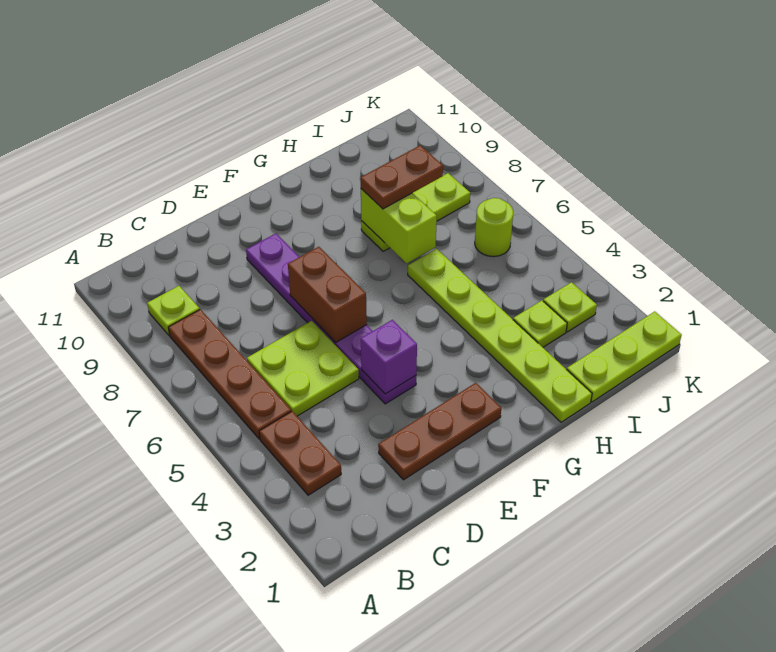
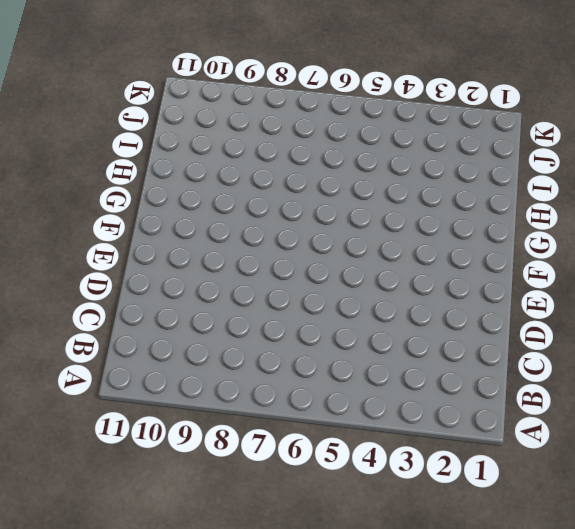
none -> brown 1x2 plate [259,411,341,495]
none -> brown 1x4 plate [168,309,291,439]
none -> lime 1x1 plate [147,286,200,335]

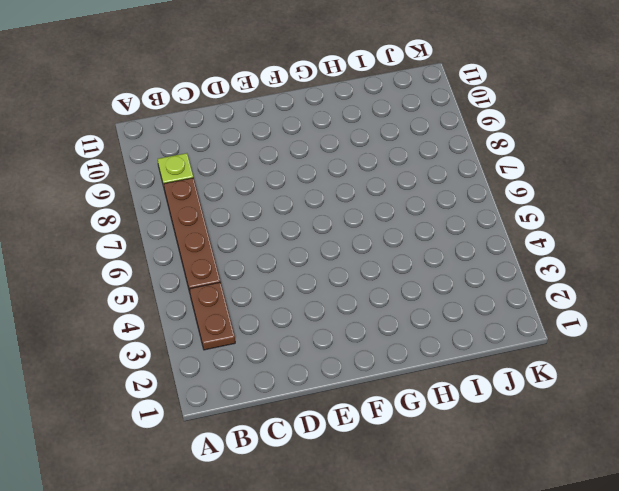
none -> lime 2x2 plate [247,321,359,416]
none -> brown 1x3 plate [378,383,501,480]
none -> purple 1x6 plate [246,233,416,404]

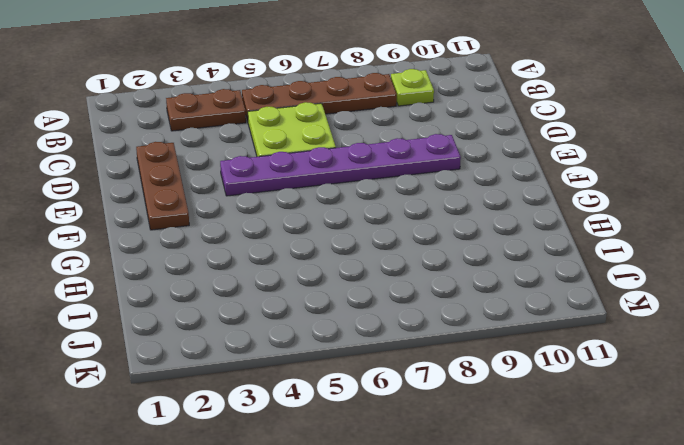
none -> lime 1x6 plate [408,249,592,422]
none -> lime 1x3 plate [361,173,470,251]
none -> lime 1x3 plate [567,311,682,402]

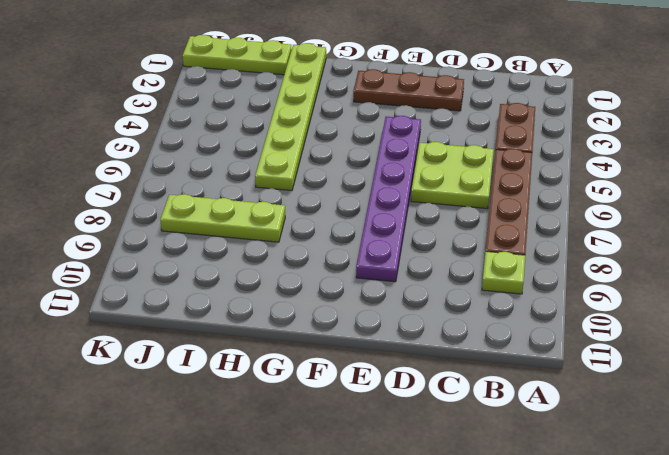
none -> lime 1x1 plate [513,301,567,347]
none -> lime 1x1 plate [543,282,597,332]
none -> lime 1x1 round brick [475,198,513,257]

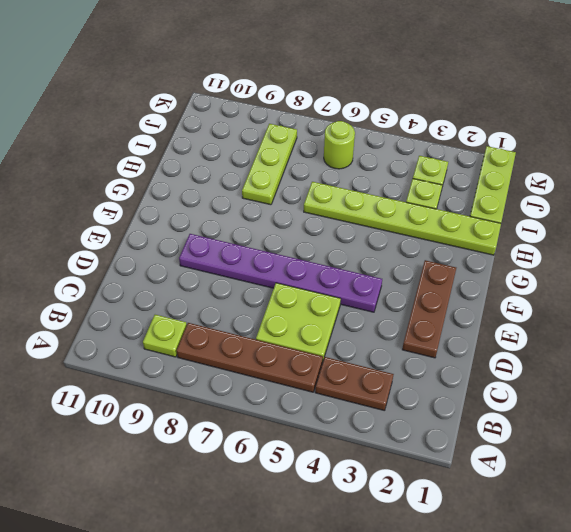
none -> purple 1x1 brick [361,320,417,394]
none -> brown 1x2 brick [288,247,367,342]
none -> lime 1x2 brick [361,189,437,263]

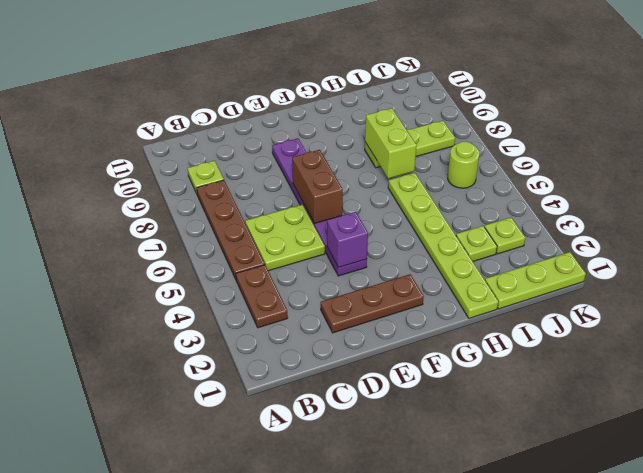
none -> brown 1x2 plate [360,145,443,209]

